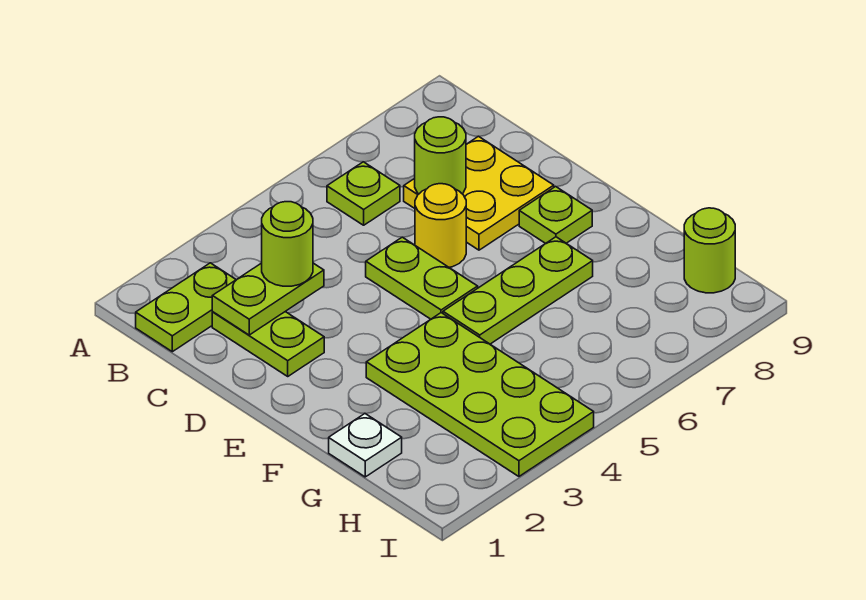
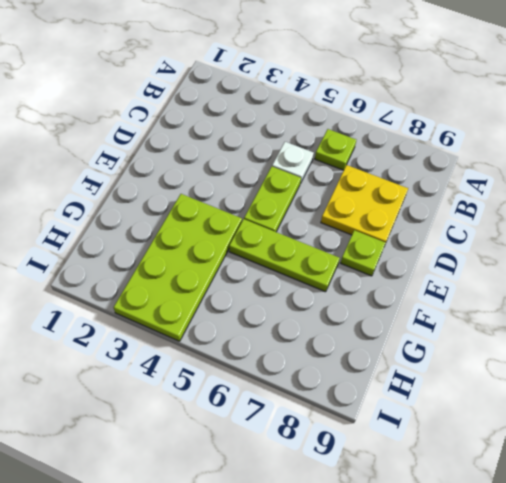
white 1x1 plate [272,142,314,183] -> white 1x1 plate moved to [329,414,402,477]
none -> lime 1x2 plate [136,263,236,352]
none -> lime 1x2 plate [212,312,324,376]
none -> yellow 1x1 round brick [415,184,466,268]

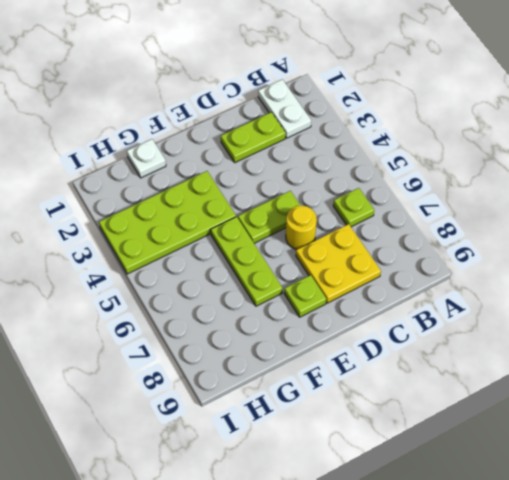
white 1x2 plate [258,79,311,138] -> lime 1x2 plate [136,263,236,352]
none -> lime 1x1 round brick [684,208,735,293]
none -> lime 1x2 plate [212,263,324,335]
none -> lime 1x1 round brick [415,117,466,194]

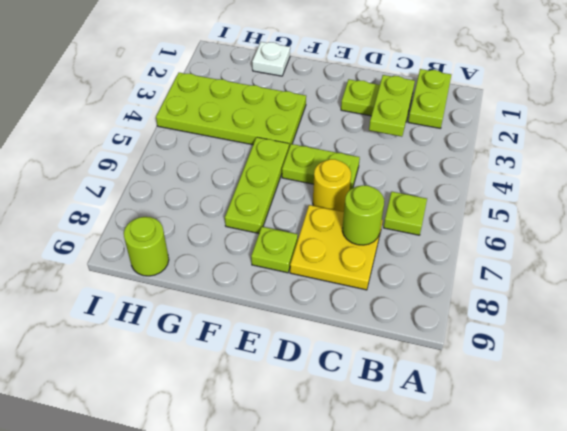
none -> lime 1x1 round brick [262,202,313,286]

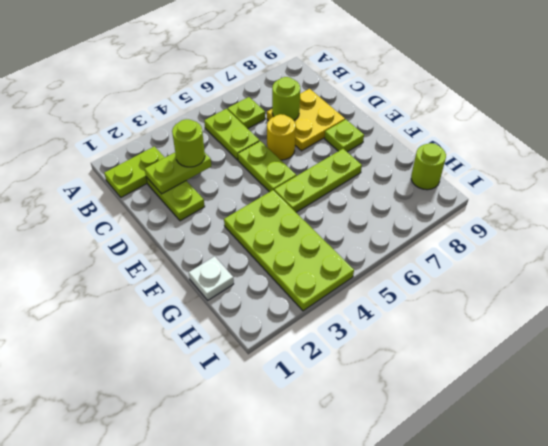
lime 1x2 plate [204,109,260,160] -> none

